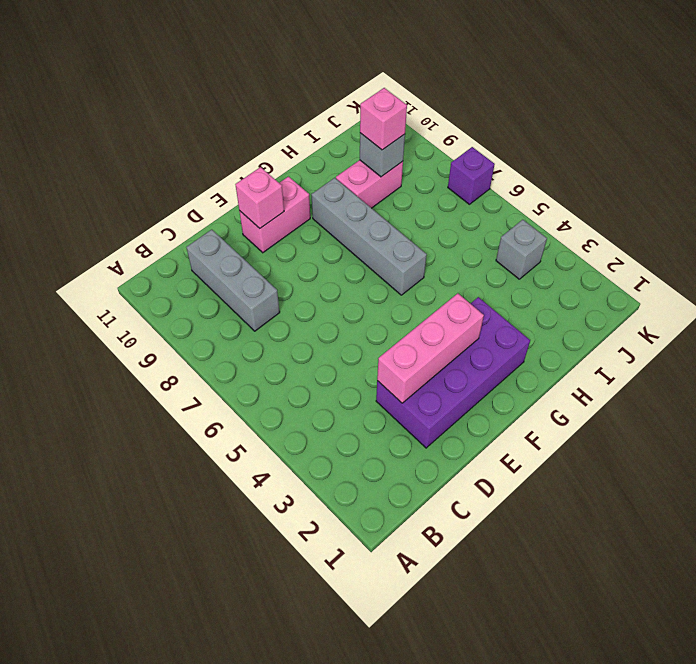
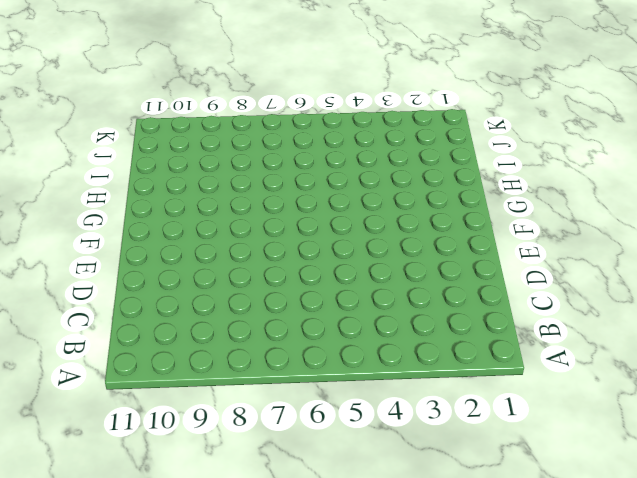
none -> grey 1x3 brick [187,230,280,331]
none -> purple 2x4 brick [376,297,530,448]

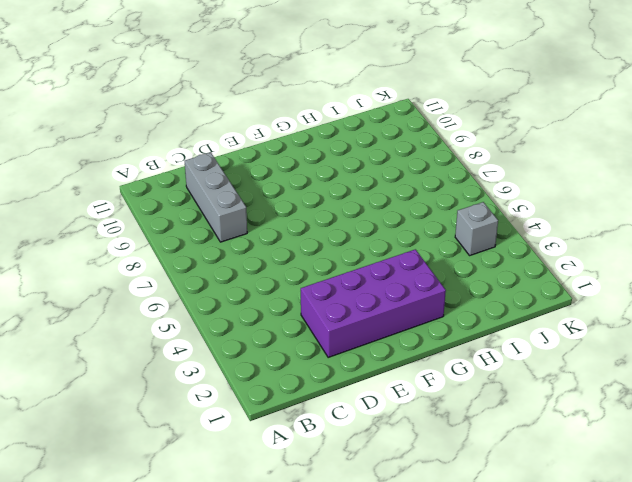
none -> pink 1x2 brick [239,177,310,253]
none -> grey 1x4 brick [311,178,427,295]

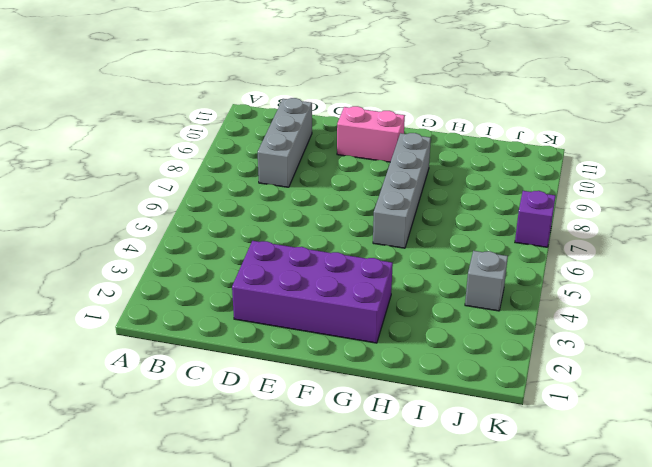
none -> pink 1x2 brick [336,160,403,208]
none -> pink 1x3 brick [377,293,484,403]

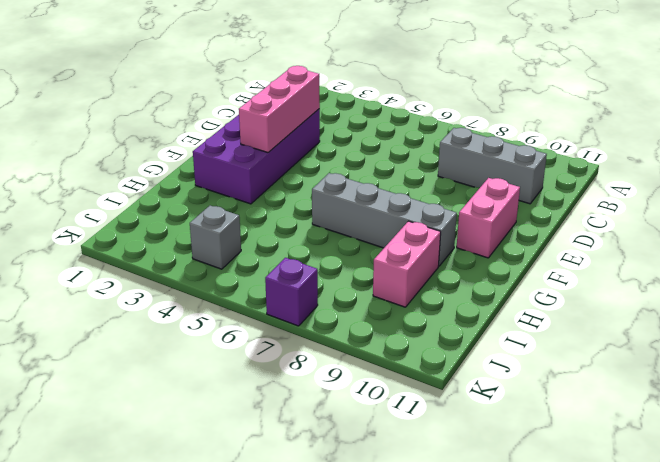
none -> pink 1x1 brick [235,167,284,228]
none -> grey 1x1 brick [360,133,405,177]

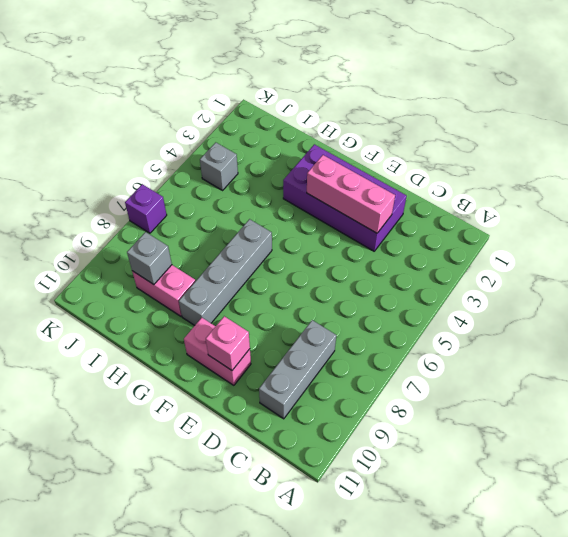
none -> pink 1x1 brick [360,88,407,150]

